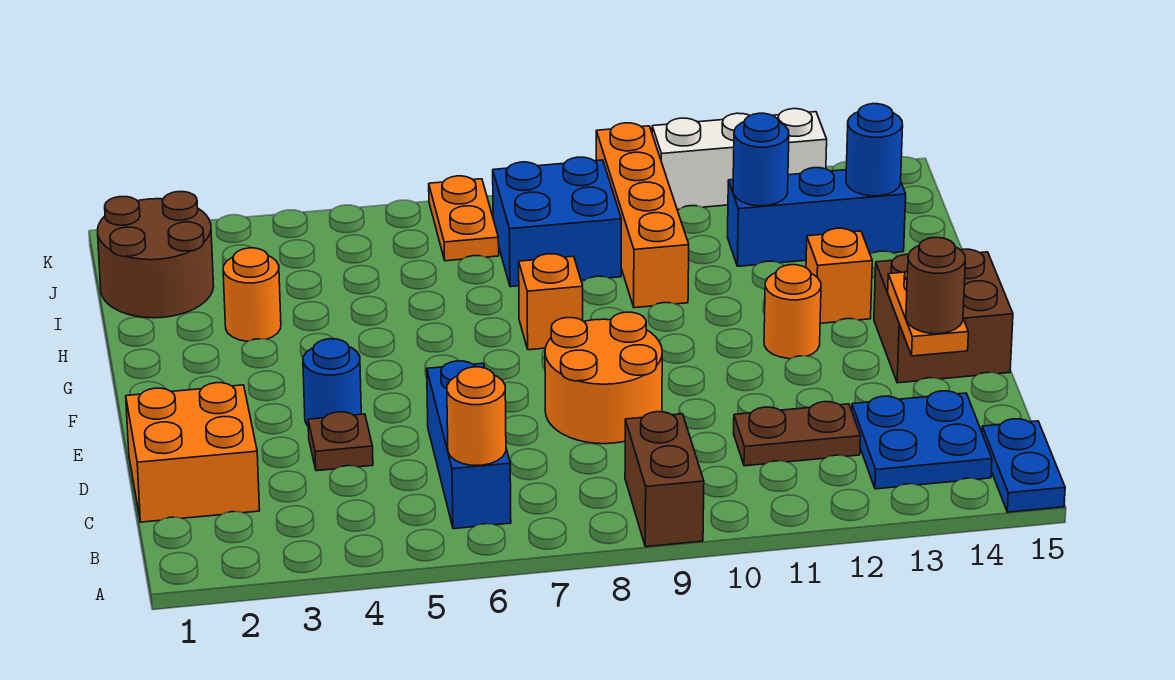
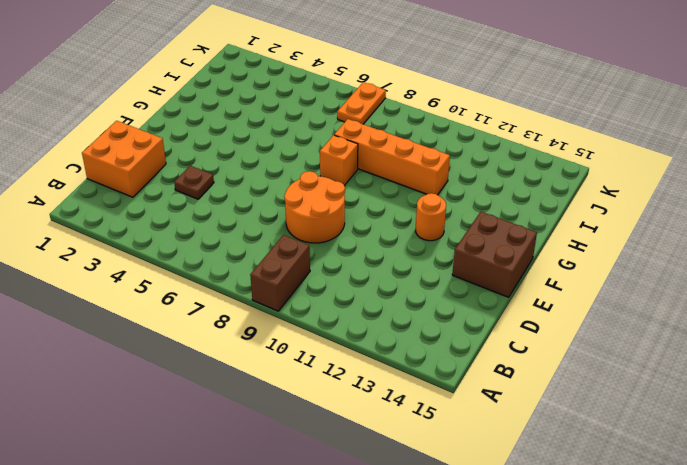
orange 1x4 brick [334,119,450,195] -> orange 1x4 brick turned to [596,123,689,308]
none -> blue 1x2 plate [982,419,1065,512]
none -> blue 1x3 brick [427,361,511,529]
none -> blue 2x2 plate [852,391,992,489]

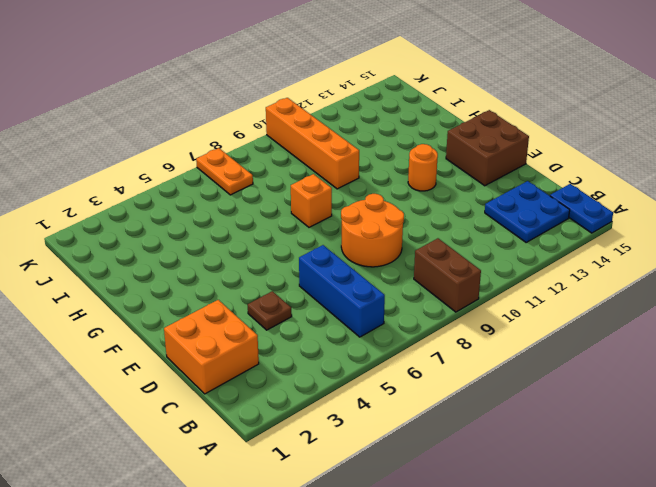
none -> brown 1x2 plate [734,402,860,466]
none -> blue 1x1 round brick [303,339,361,426]
none -> orange 1x1 brick [806,228,872,323]

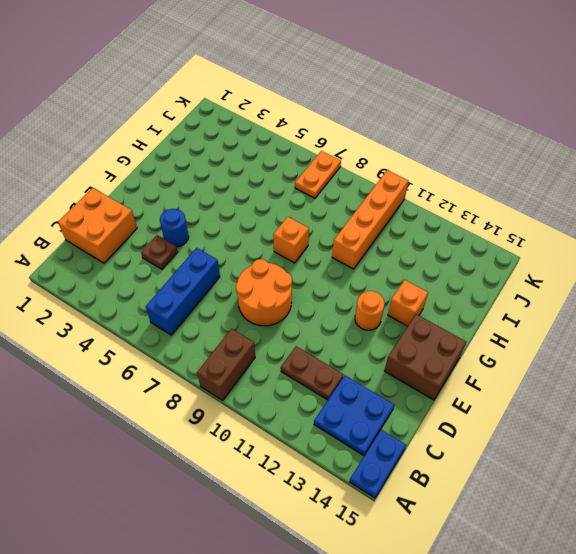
none -> orange 1x1 round brick [223,248,281,341]
none -> brown 2x2 round brick [98,192,214,318]
none -> blue 2x2 brick [493,157,621,287]

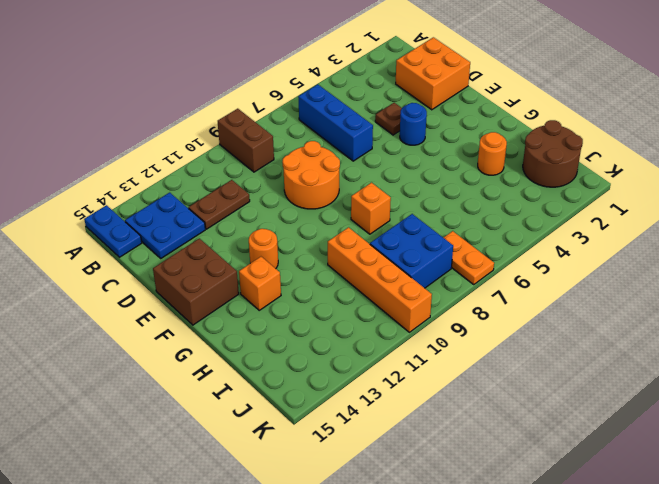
none -> blue 1x3 brick [728,168,906,266]
none -> white 1x3 brick [652,109,827,209]
none -> orange 1x1 round brick [447,367,506,465]

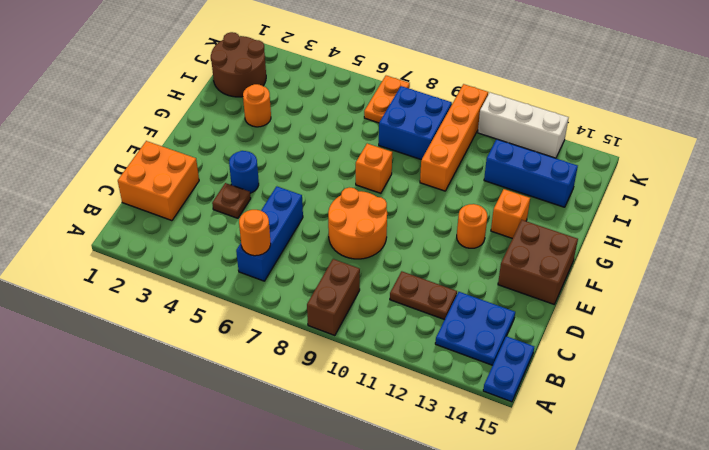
none -> orange 1x2 plate [888,270,968,356]
none -> blue 1x1 round brick [733,113,789,206]
none -> blue 1x1 round brick [846,104,903,196]

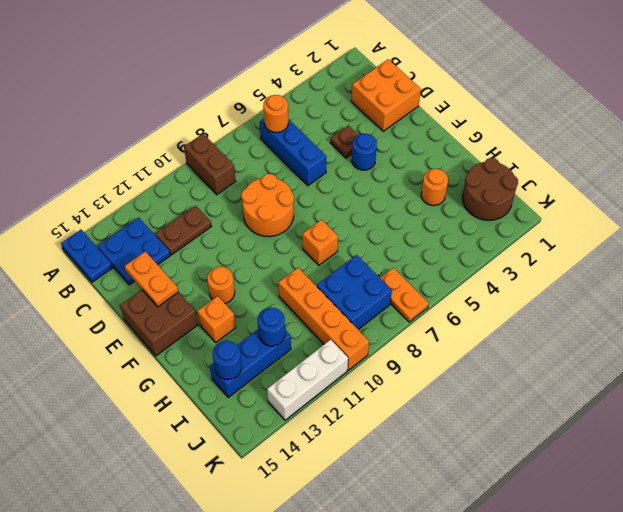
none -> brown 1x1 round brick [906,238,965,334]

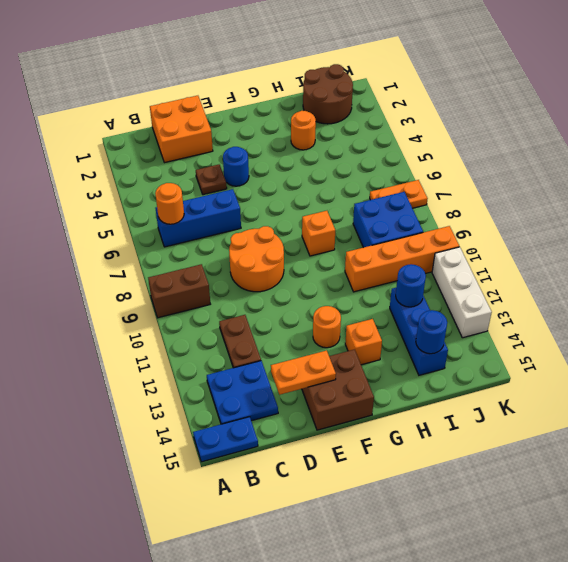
none -> brown 1x1 round brick [906,238,965,334]

